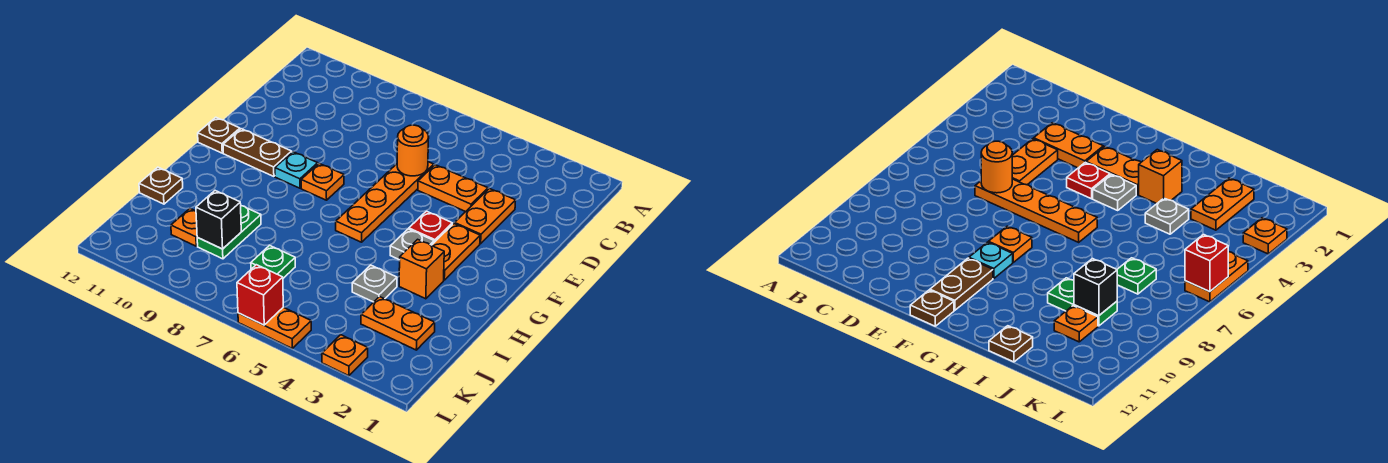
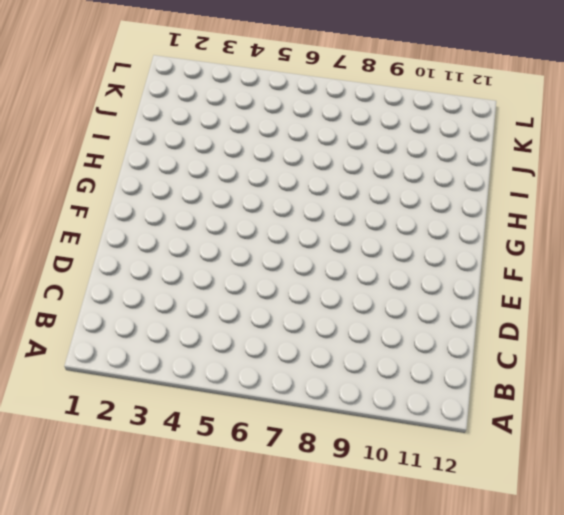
none -> orange 1x2 plate [455,189,516,244]
none -> orange 1x2 plate [418,165,488,212]
none -> orange 1x4 plate [336,162,434,242]

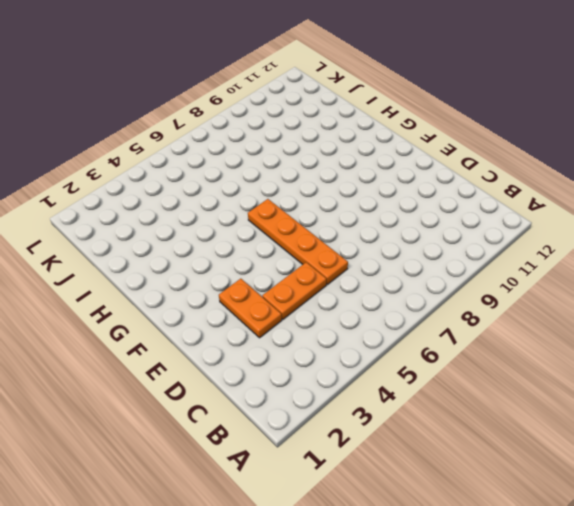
none -> orange 1x2 plate [431,224,480,280]
none -> red 1x1 plate [409,211,452,242]
none -> orange 1x1 plate [301,163,344,200]

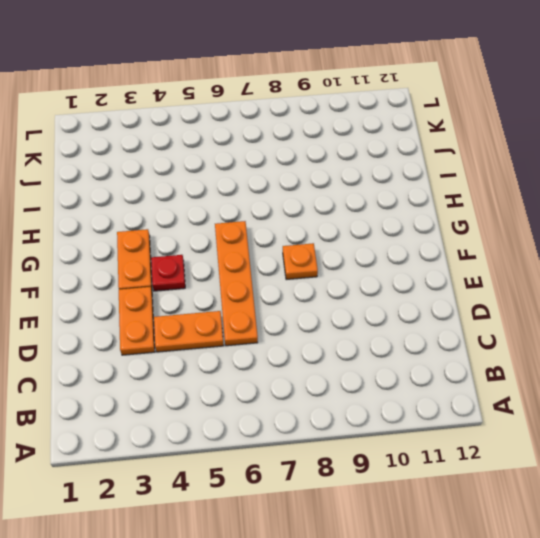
none -> cyan 1x1 plate [275,152,318,188]
none -> brown 1x2 plate [223,129,292,176]
none -> brown 1x1 plate [198,117,240,153]

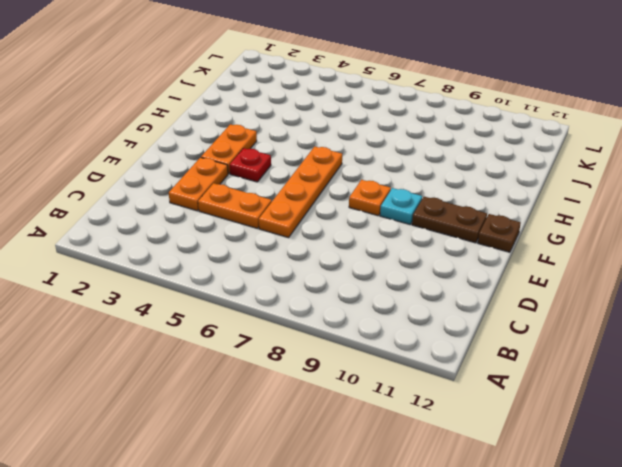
none -> grey 1x1 plate [390,229,434,260]
none -> orange 1x1 brick [399,239,444,299]
none -> grey 1x1 plate [352,265,397,302]

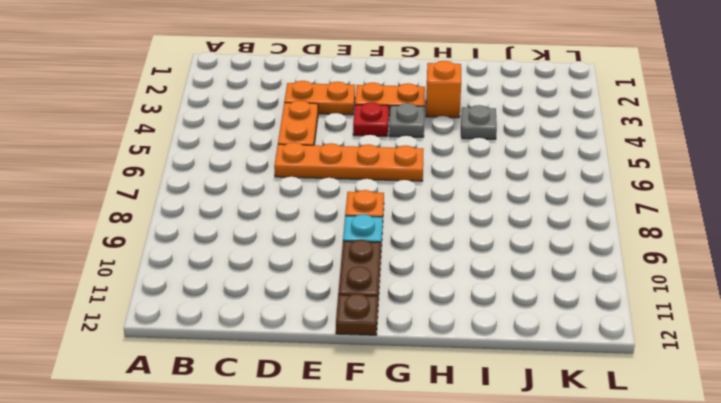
none -> green 1x2 plate [197,206,261,259]
none -> brown 1x1 plate [139,167,183,204]
none -> orange 1x2 plate [361,297,435,350]

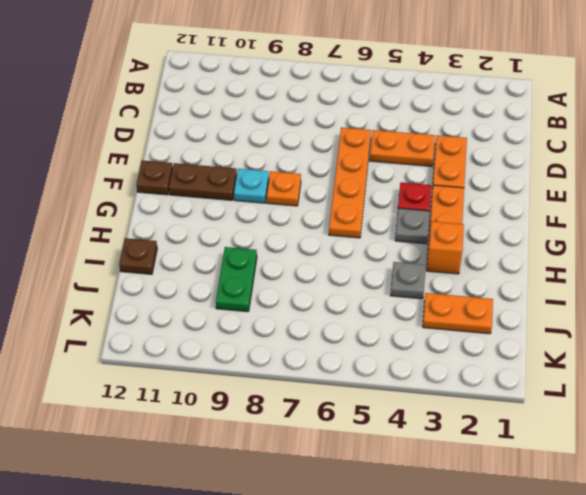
none -> green 1x1 plate [251,245,295,278]
none -> orange 1x1 plate [171,208,198,246]
none -> orange 1x1 plate [322,335,368,376]

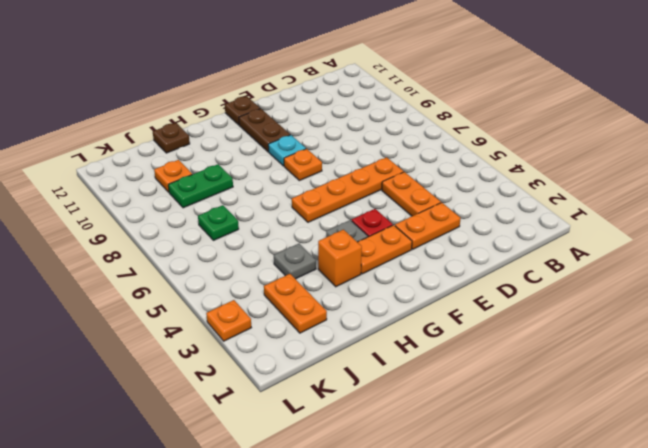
none -> orange 1x2 plate [238,307,311,348]
none -> orange 1x1 round brick [397,125,429,176]
none -> black 1x1 brick [196,191,241,249]

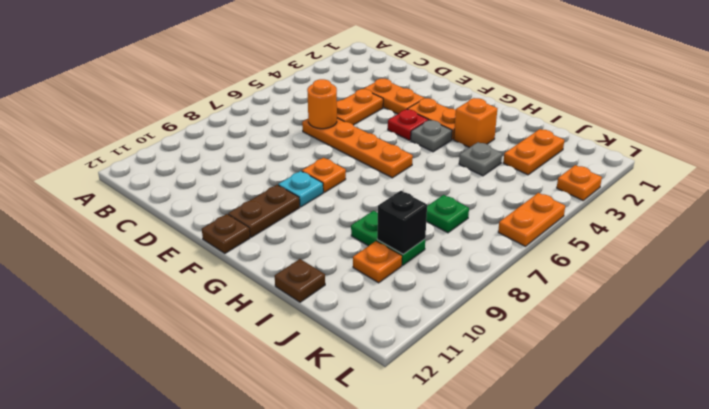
none -> red 1x1 brick [237,265,283,325]

